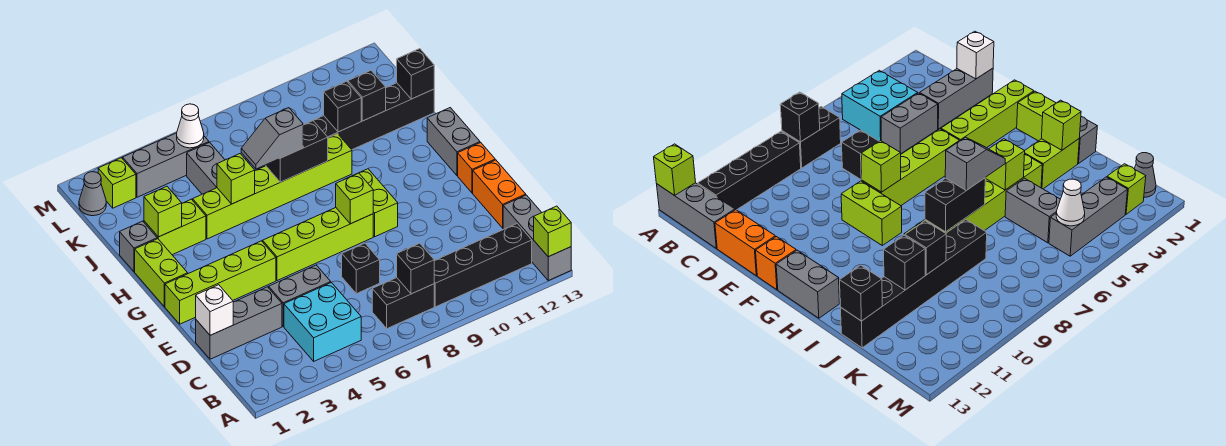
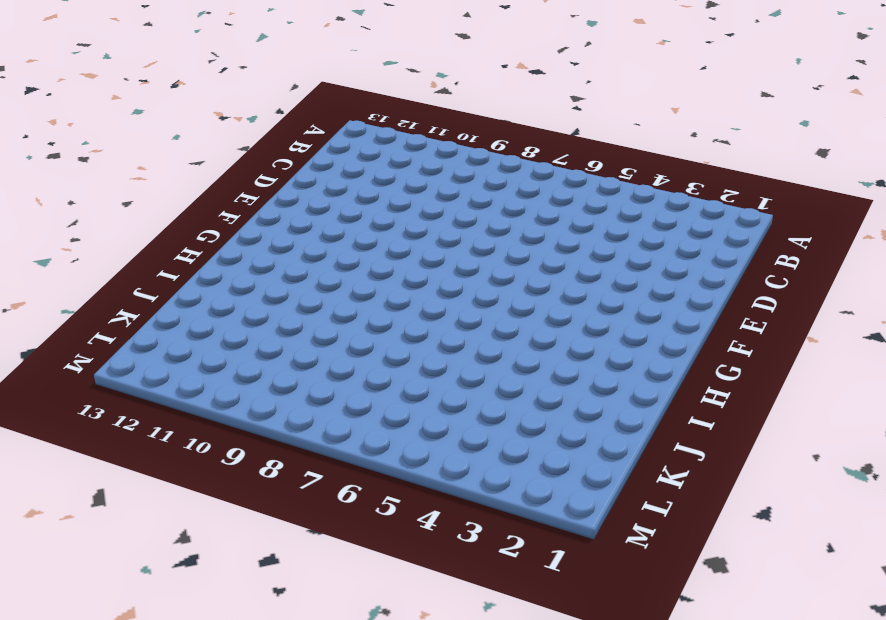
none -> grey 1x3 brick [503,195,571,280]
none -> cyan 2x2 brick [284,282,361,361]
none -> black 1x2 brick [372,277,434,329]
none -> black 1x4 brick [434,224,532,307]

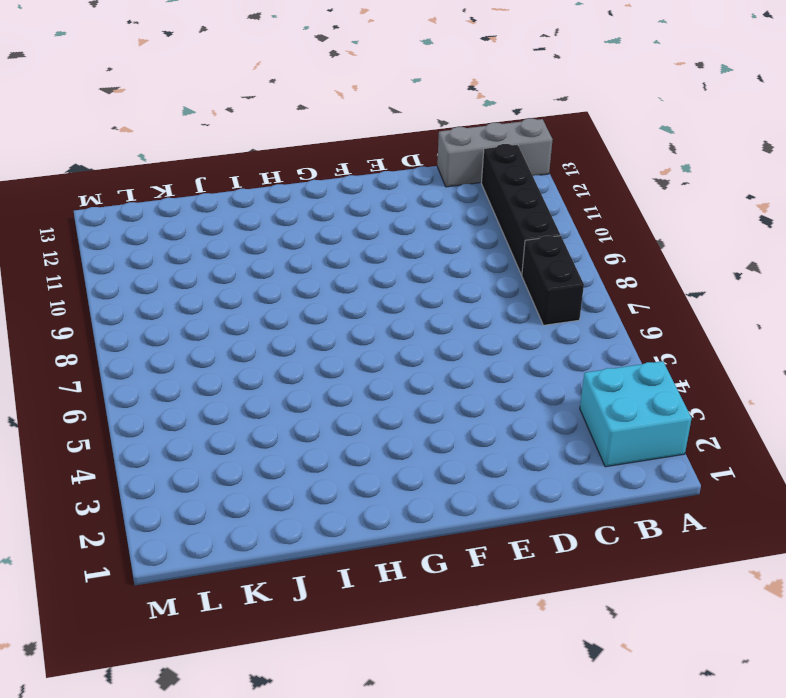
cyan 2x2 brick [580,361,692,467] -> cyan 2x2 brick moved to [284,282,361,361]
none -> grey 1x3 brick [196,287,282,359]
none -> grey 1x2 brick [269,265,331,326]
none -> black 1x1 brick [342,243,380,294]
none -> orange 1x2 brick [473,160,526,228]

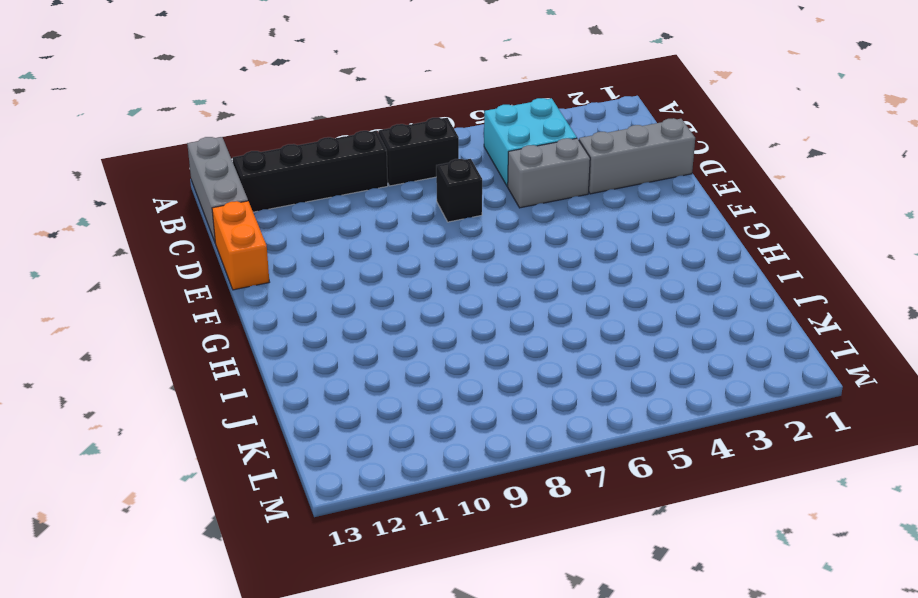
none -> lime 1x4 brick [165,241,276,324]
none -> lime 1x4 brick [263,207,373,281]
none -> lime 1x2 brick [346,169,398,237]
none -> orange 1x1 brick [458,143,495,193]

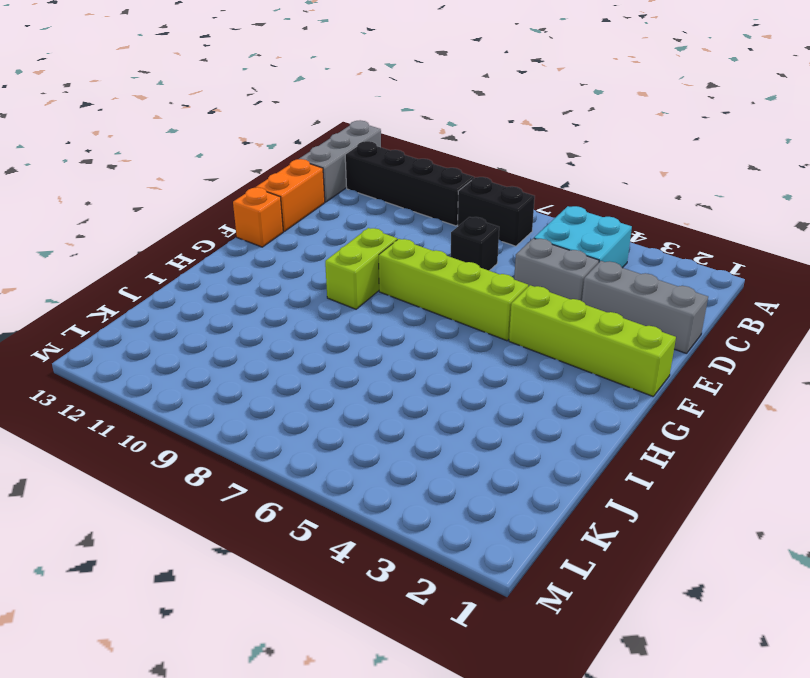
none -> lime 1x2 brick [135,239,188,307]
none -> grey 1x2 brick [427,108,480,175]
none -> grey 1x1 brick [120,221,157,272]
none -> lime 1x2 brick [144,199,206,255]

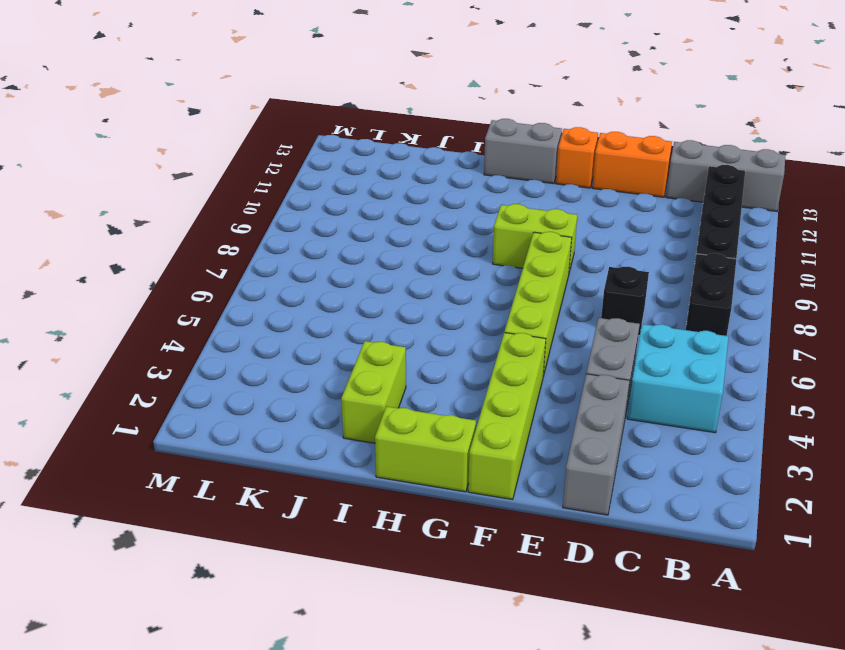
none -> grey 1x1 brick [120,221,157,272]
none -> lime 1x6 brick [193,134,352,239]
none -> grey 1x2 brick [187,142,225,194]
none -> black 1x6 brick [304,83,434,150]

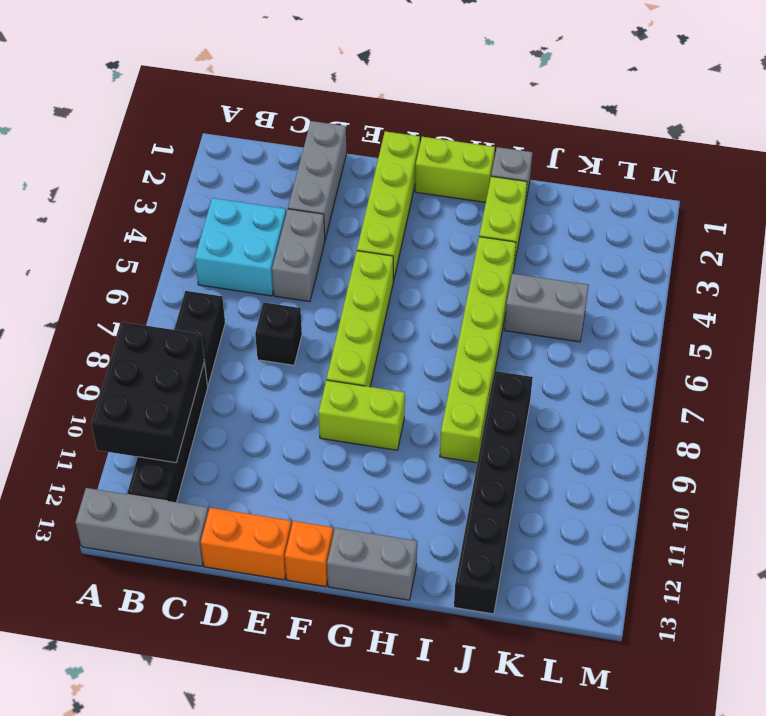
black 2x3 brick [91,322,204,463] -> none
none -> grey 1x1 cone [79,172,106,216]
none -> lime 1x1 brick [98,158,136,208]
none -> grey 1x3 brick [123,133,209,197]
none -> lime 1x1 brick [534,206,571,257]

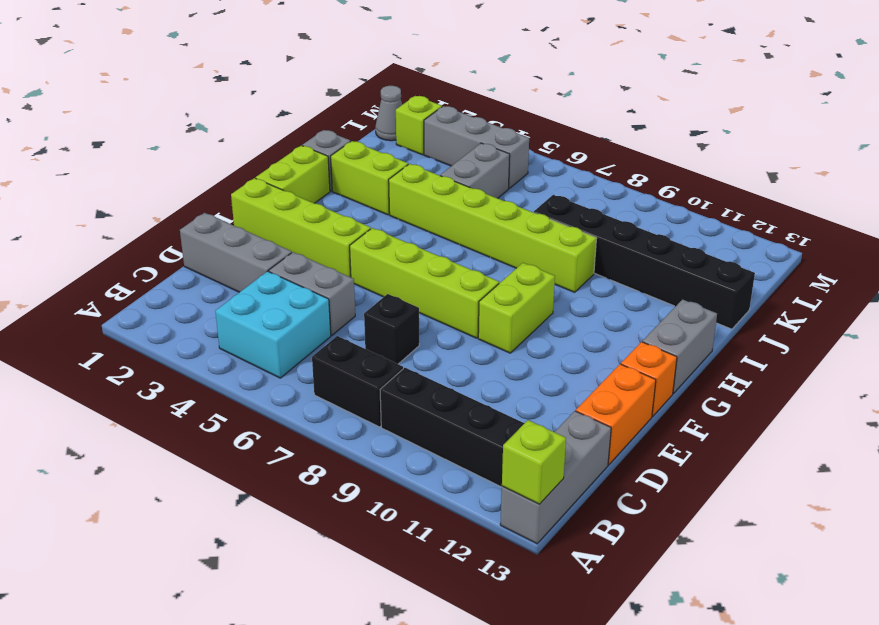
none -> black 1x1 brick [397,243,434,294]
none -> white 1x1 brick [196,285,233,335]
none -> lime 1x1 brick [336,173,373,224]
none -> lime 1x1 brick [144,186,182,237]

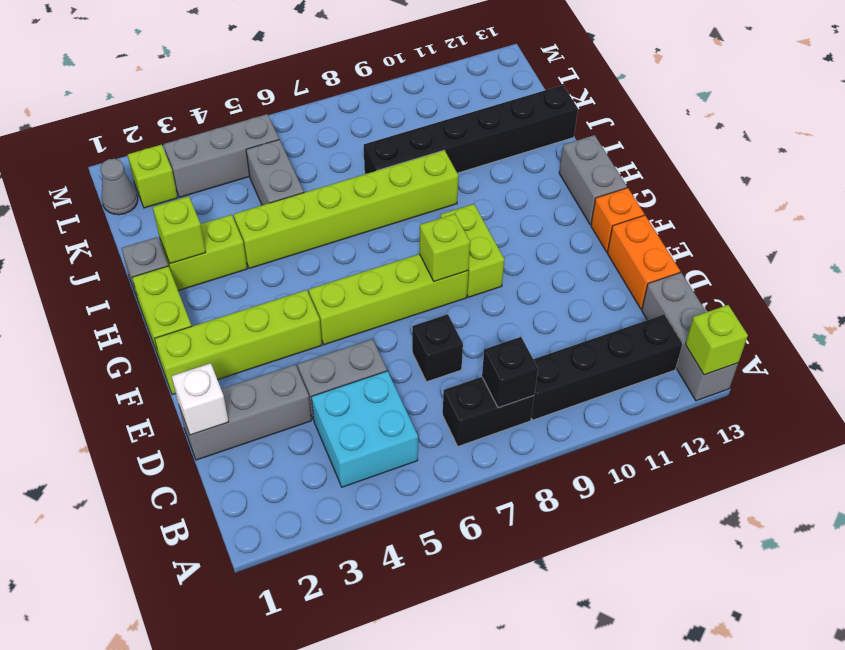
none -> lime 1x1 brick [217,154,255,204]
none -> black 1x2 brick [266,121,328,182]
none -> black 1x1 brick [324,81,361,132]
none -> black 1x1 brick [348,71,386,121]

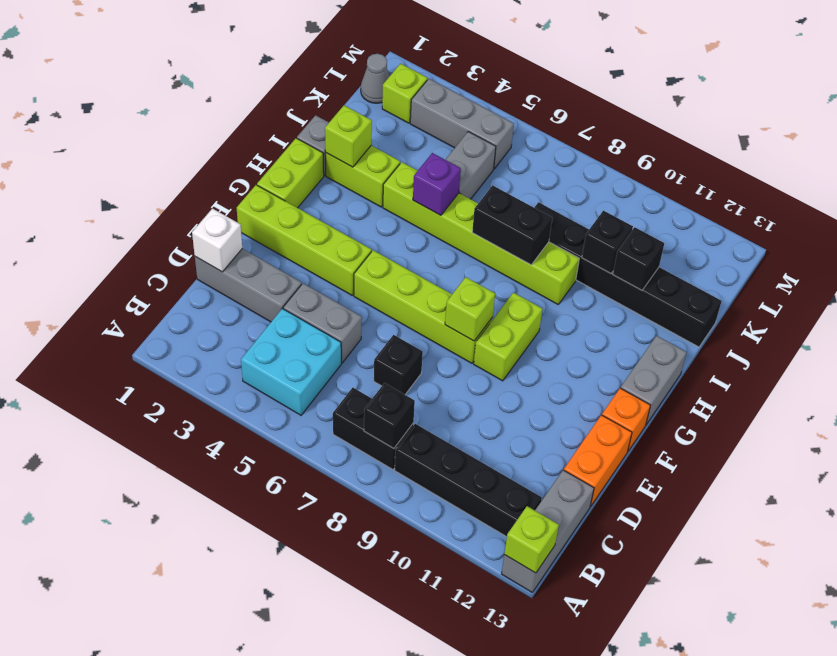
purple 1x1 brick [413,153,461,215] -> lime 1x1 brick [217,154,255,204]
none -> black 1x1 brick [397,49,434,99]
none -> white 1x1 cone [177,104,204,148]
none -> grey 1x2 slope [241,108,303,169]

